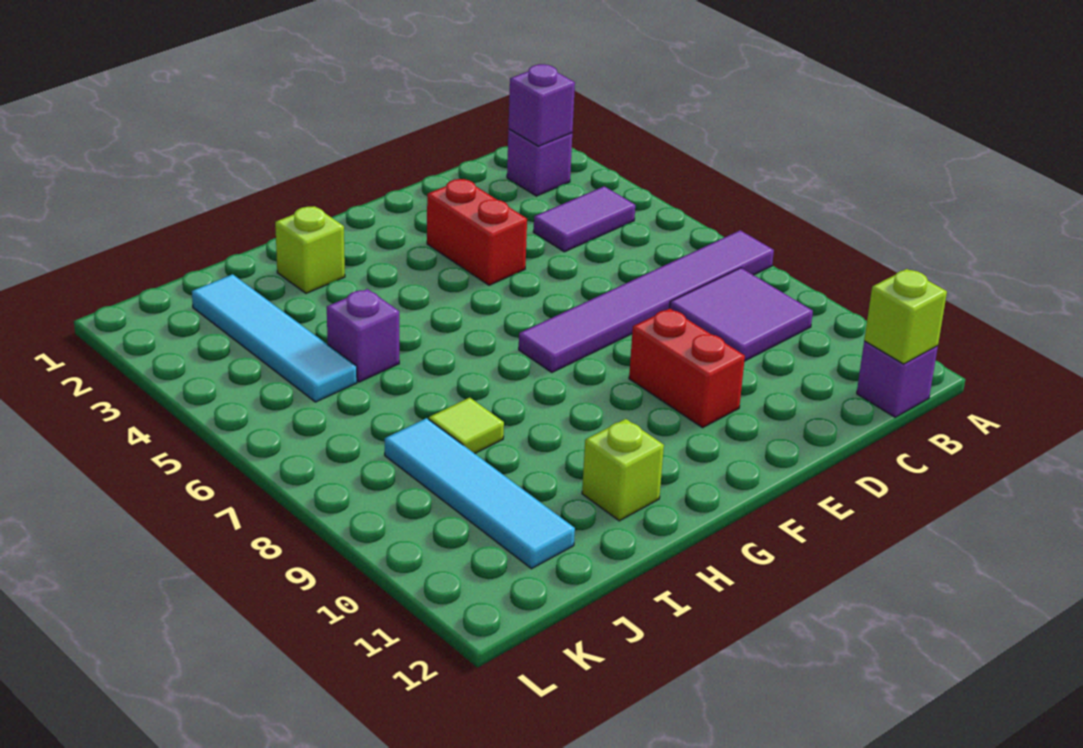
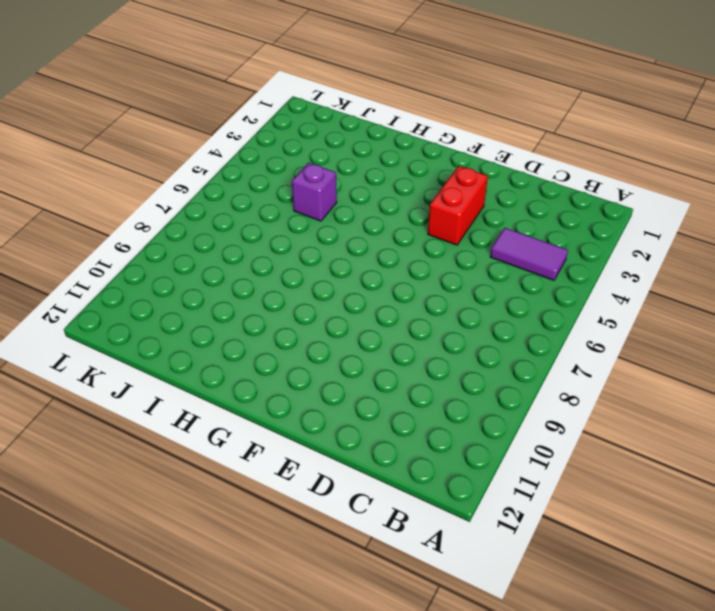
none -> purple 1x6 tile [519,230,774,372]
none -> purple 1x1 brick [507,129,572,196]
none -> purple 2x2 tile [670,268,813,361]

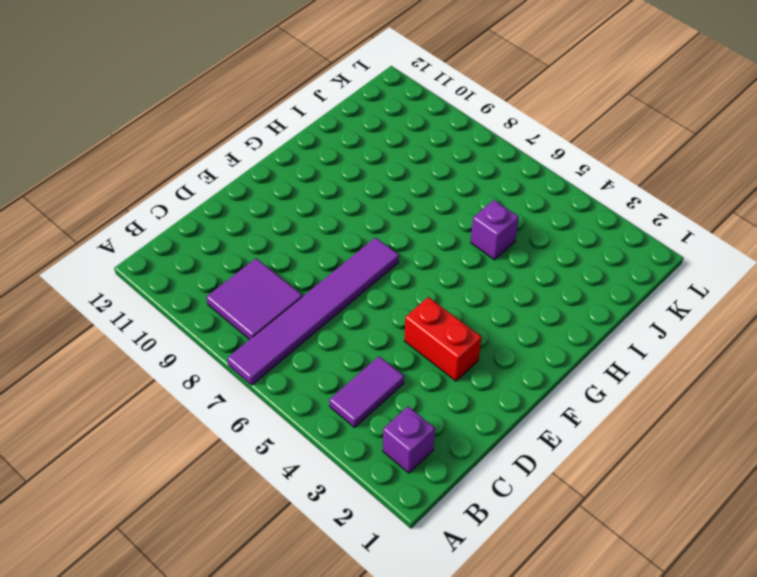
none -> purple 1x1 brick [857,341,938,417]
none -> red 1x2 brick [629,309,745,428]
none -> lime 1x1 brick [275,206,345,293]

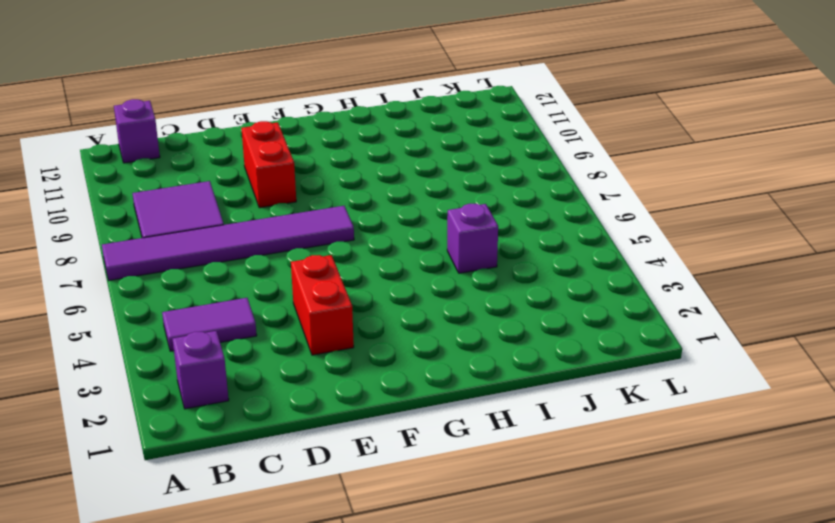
none -> lime 1x1 brick [275,206,345,293]
none -> lime 1x1 brick [582,419,664,521]
none -> lime 1x1 tile [429,398,504,453]

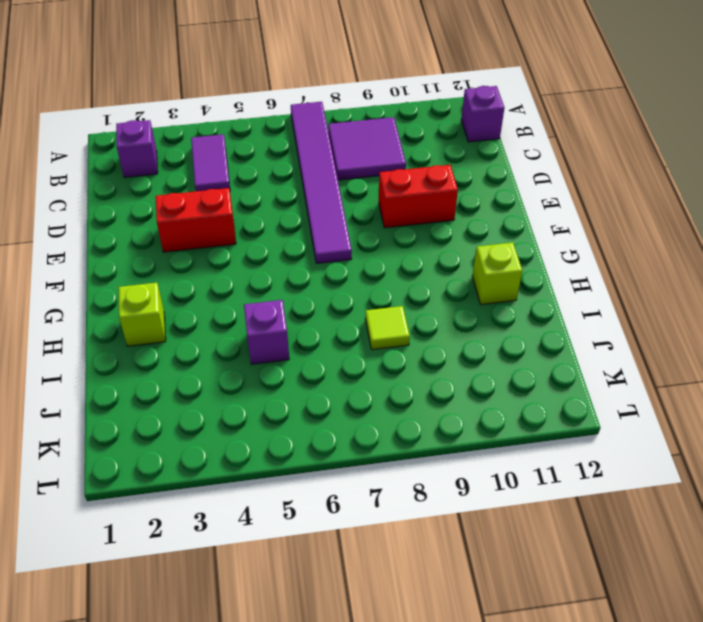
none -> cyan 1x4 tile [192,274,357,402]
none -> cyan 1x4 tile [385,418,575,569]
none -> purple 1x1 brick [509,64,575,146]

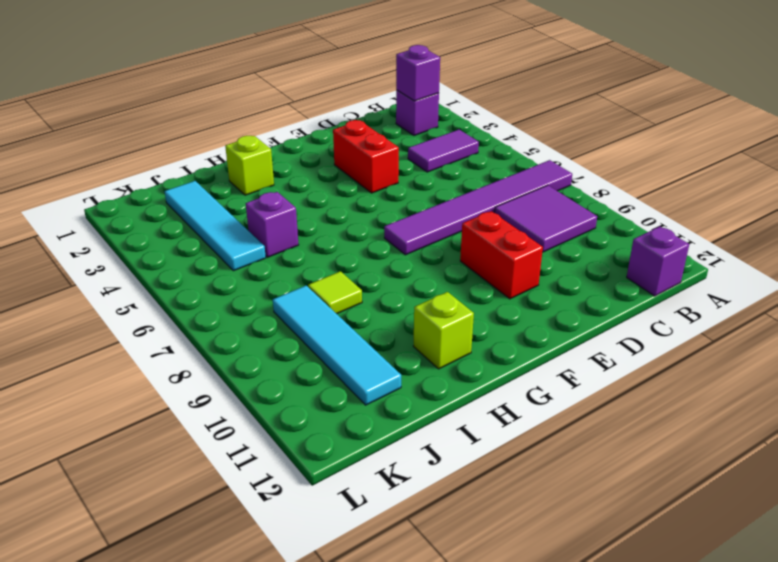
none -> lime 1x1 brick [864,269,947,364]

